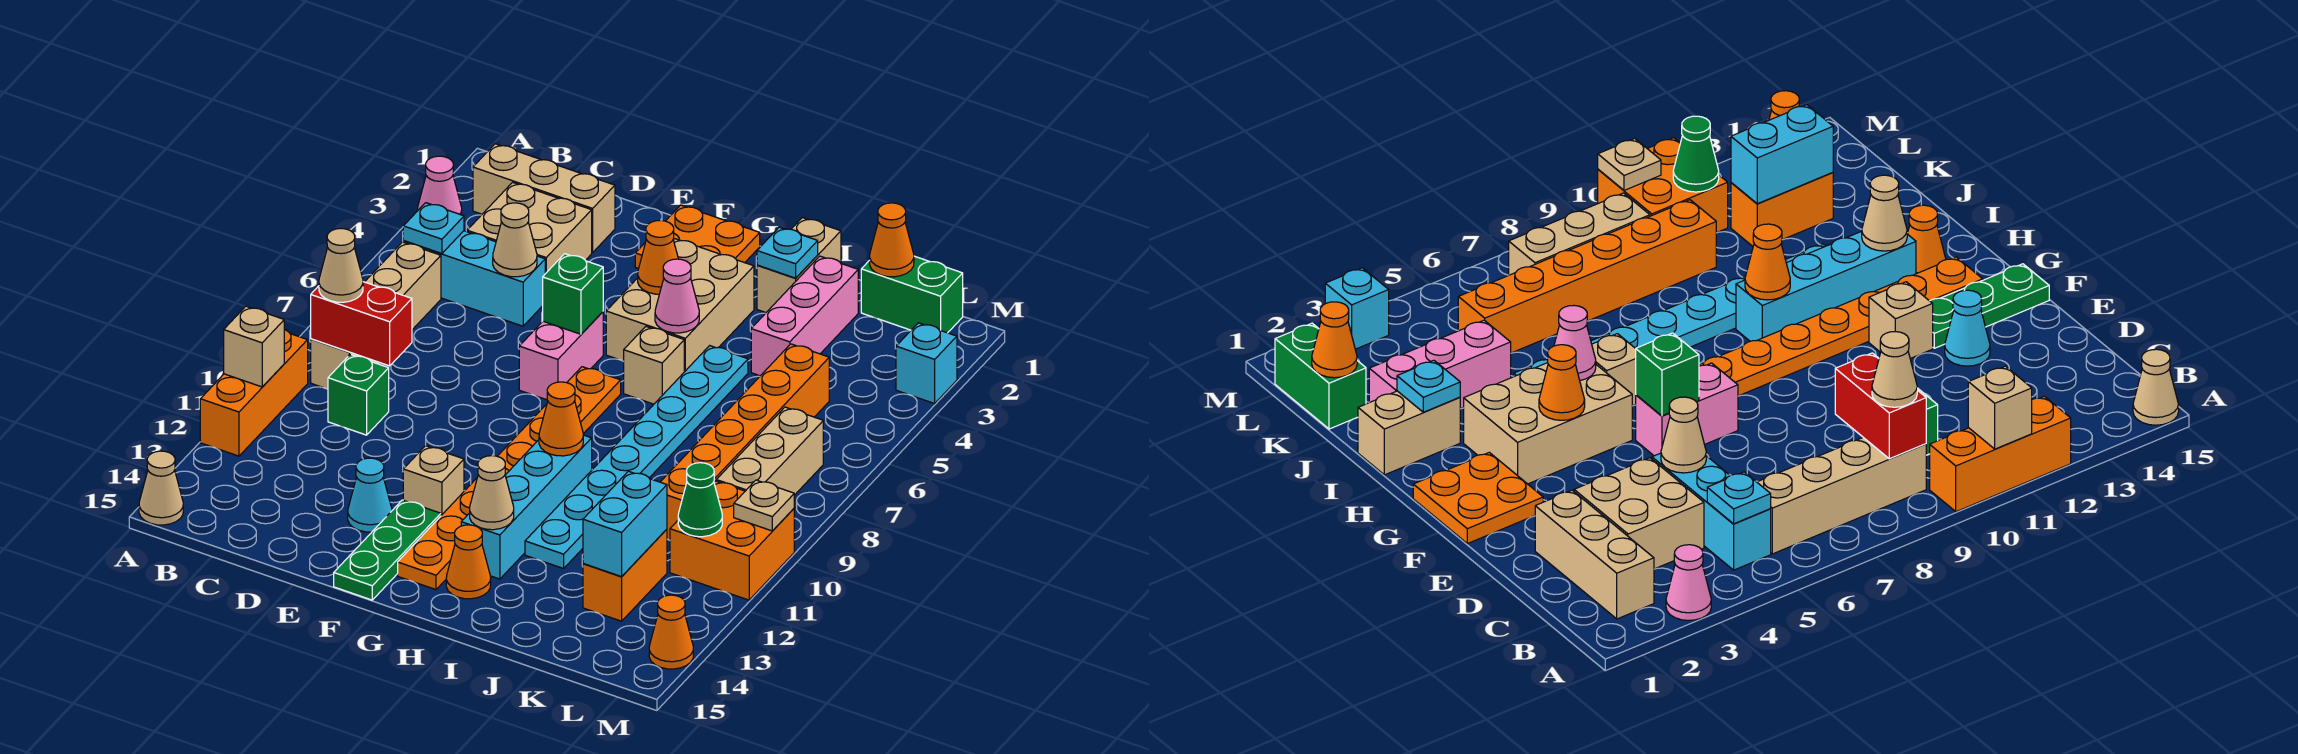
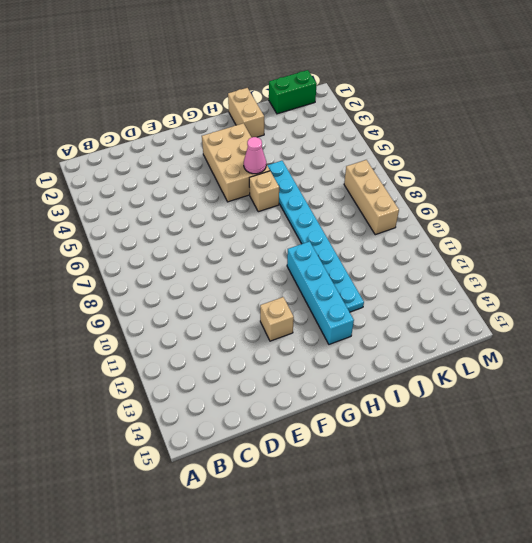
none -> pink 1x1 cone [417,156,462,215]
none -> orange 1x3 brick [200,330,308,456]
none -> tan 1x1 cone [139,451,183,525]
none -> tan 1x3 brick [473,144,615,253]

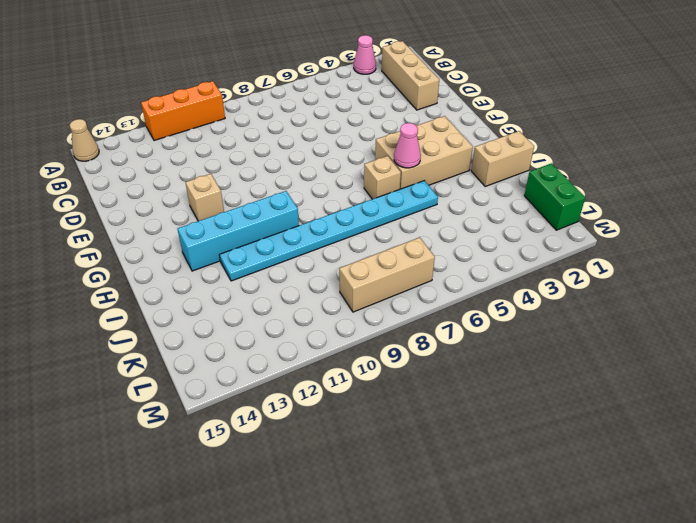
none -> cyan 1x3 brick [403,231,545,326]
none -> tan 1x4 brick [311,242,441,389]
none -> tan 2x2 brick [467,182,592,274]
none -> green 1x1 brick [328,354,389,435]

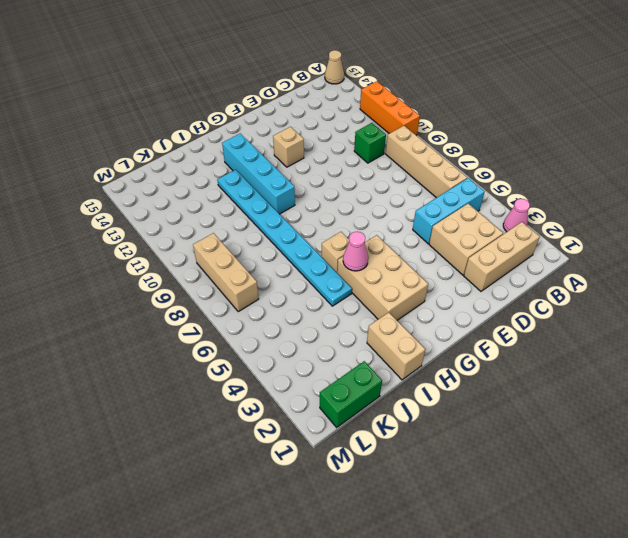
none -> cyan 1x1 cone [348,458,392,532]
none -> orange 2x2 plate [635,205,760,269]
none -> pink 1x2 brick [519,312,603,400]
none -> green 1x3 plate [334,500,441,600]

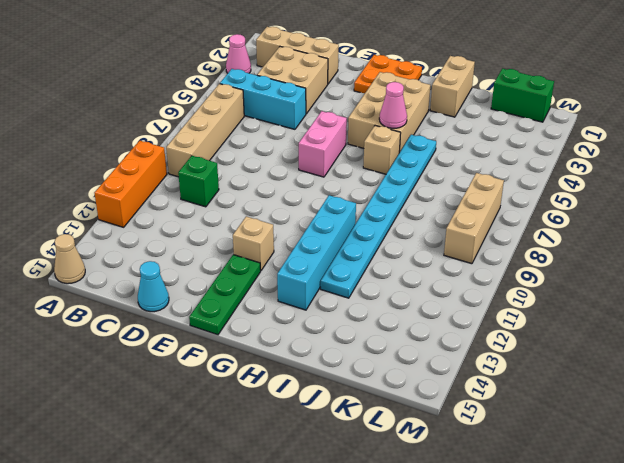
cyan 1x1 cone [138,261,169,312] -> cyan 1x1 cone moved to [348,458,392,532]
none -> orange 1x8 plate [398,367,621,590]
none -> orange 1x1 cone [446,525,491,599]
none -> pink 1x3 brick [751,256,858,376]
none -> orange 1x6 brick [661,344,829,540]

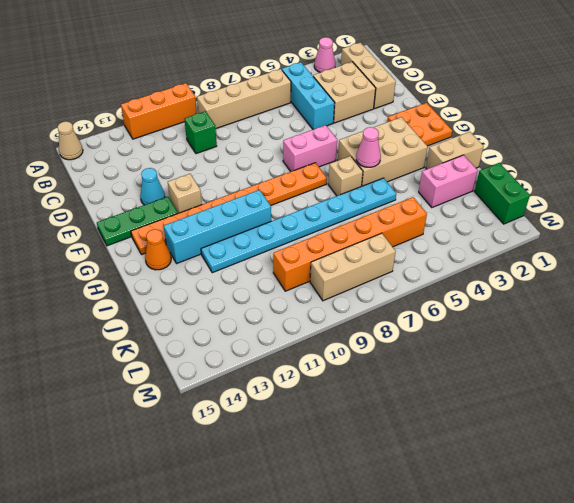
pink 1x2 brick [419,155,478,207] -> pink 1x3 brick [751,256,858,376]
none -> orange 1x2 brick [583,529,667,621]
none -> orange 2x2 brick [670,481,794,600]
none -> cyan 1x1 brick [896,323,957,404]
none -> orange 1x1 cone [649,595,693,669]

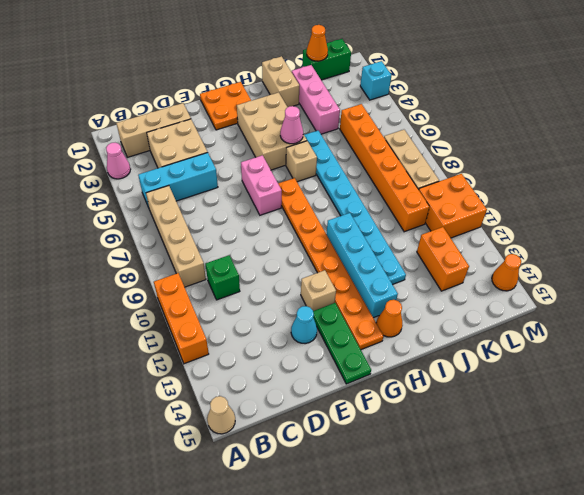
none -> tan 1x1 brick [224,306,284,387]
none -> cyan 1x1 plate [403,203,464,254]
none -> red 1x2 brick [311,282,412,366]
none -> tan 1x1 cone [493,203,537,277]

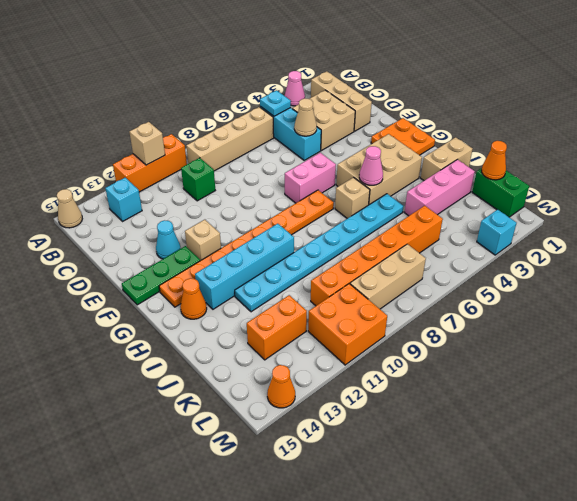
cyan 1x1 brick [105,178,142,221] -> none
none -> red 1x2 brick [311,282,412,366]
none -> green 1x1 brick [543,254,603,334]
none -> orange 1x1 cone [638,220,678,294]
none -> orange 1x1 cone [539,382,583,456]

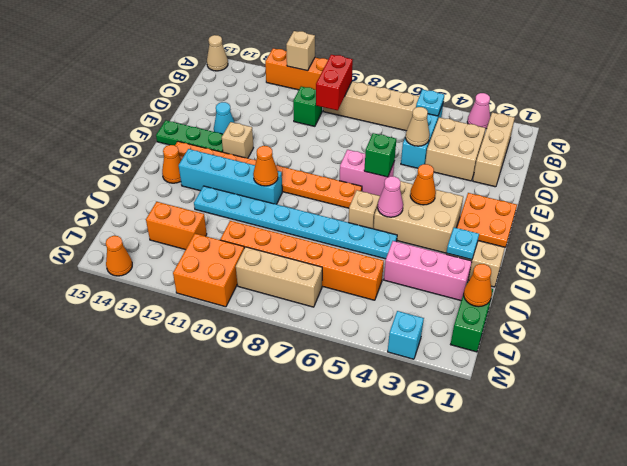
none -> tan 1x1 cone [470,456,514,530]
none -> cyan 1x2 brick [583,471,667,577]
none -> green 1x1 cone [678,463,722,537]
none -> tan 1x1 plate [734,480,794,531]

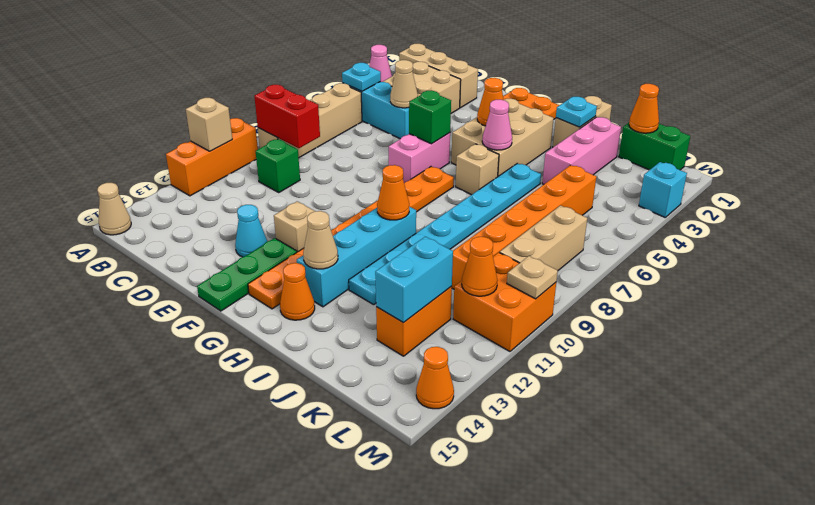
orange 1x1 cone [462,237,497,296] -> green 1x1 cone [678,463,722,537]
none -> tan 1x1 cone [319,228,363,302]

